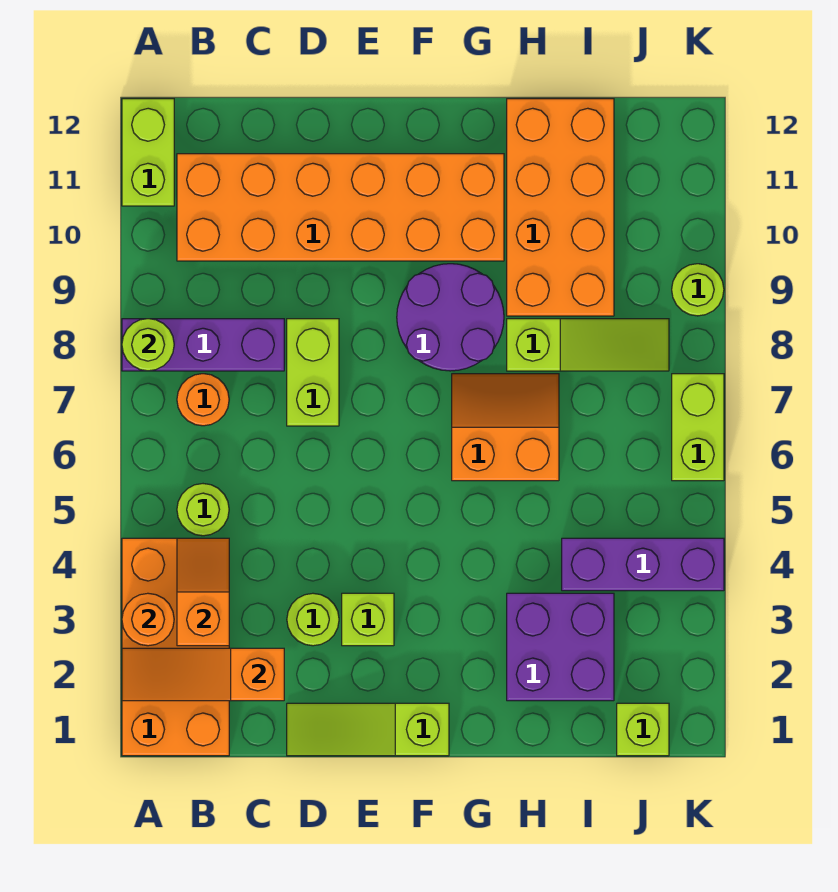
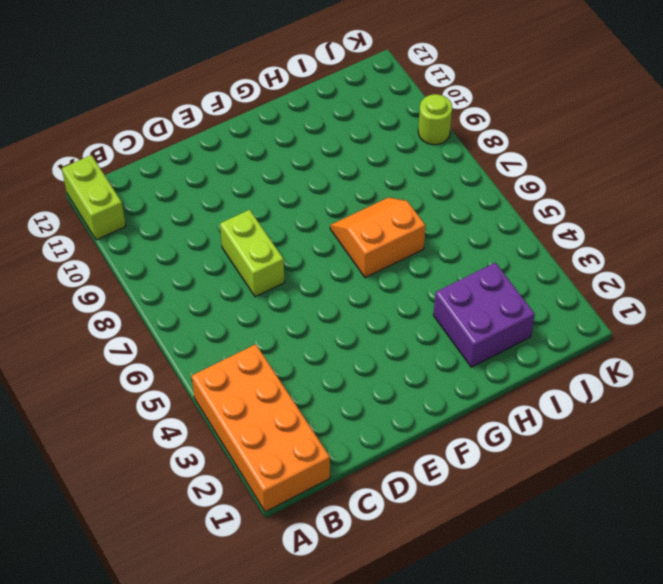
none -> purple 1x3 brick [122,319,284,371]
none -> lime 1x1 round brick [177,484,229,536]
none -> orange 1x1 round brick [177,374,229,426]

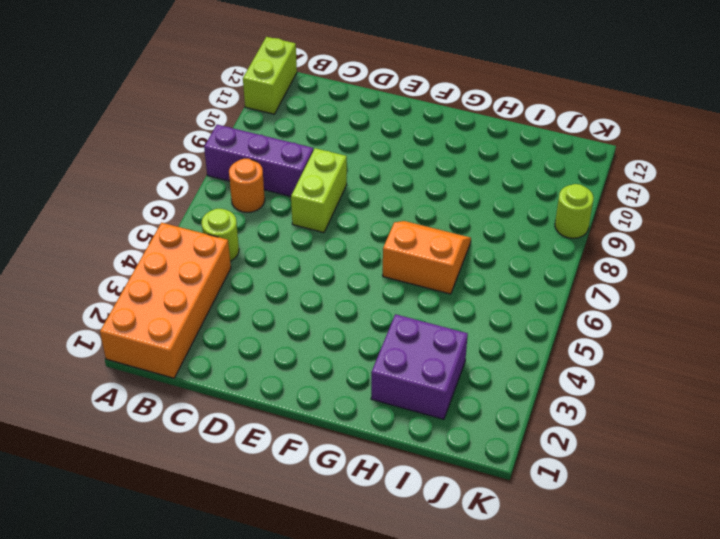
none -> orange 2x6 brick [177,154,504,261]
none -> lime 1x3 slope [287,703,449,756]
none -> lime 1x1 round brick [287,593,339,646]

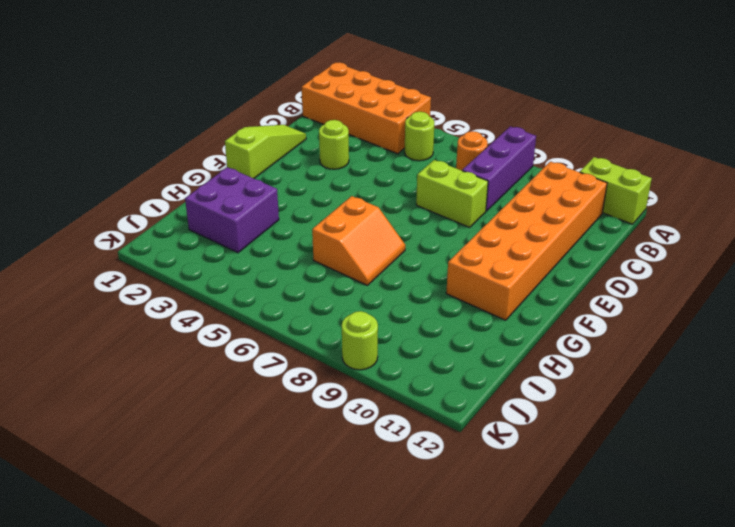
none -> lime 1x1 brick [342,593,394,646]
none -> purple 2x2 round brick [397,264,504,371]
none -> lime 1x3 slope [507,319,669,371]

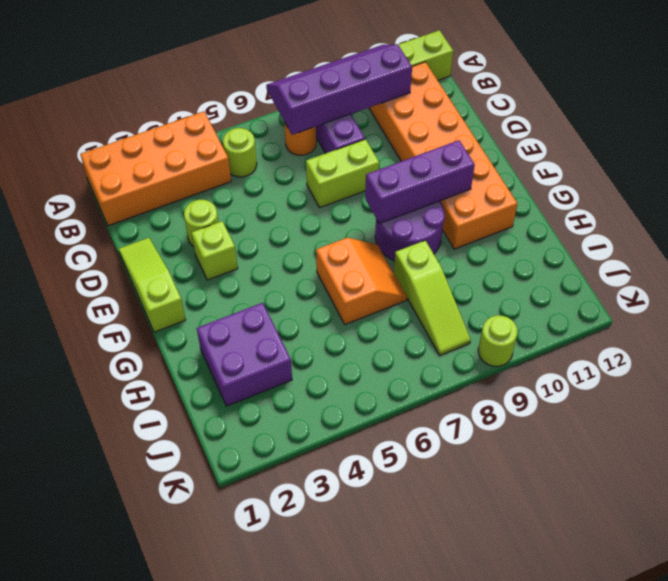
purple 2x4 slope [266,44,412,135] -> lime 1x1 round brick [122,319,174,371]
purple 1x3 brick [365,140,475,224] -> purple 1x3 brick turned to [562,538,724,591]
none -> orange 2x4 brick [507,99,614,316]
none -> lime 1x1 brick [617,703,669,756]
none -> lime 1x2 brick [672,374,724,481]

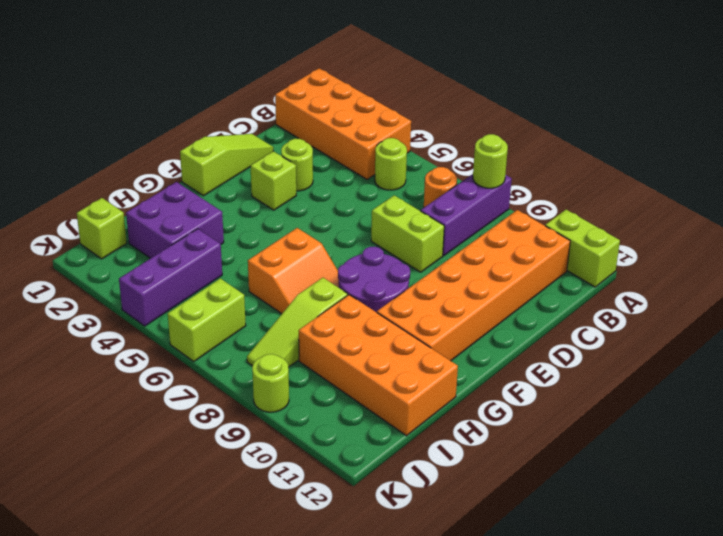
lime 1x2 brick [168,278,246,361] -> lime 1x2 brick turned to [672,374,724,481]
none -> orange 1x3 slope [122,648,284,701]
none -> orange 1x1 round brick [122,593,174,646]
none -> orange 1x2 slope [177,538,229,646]

